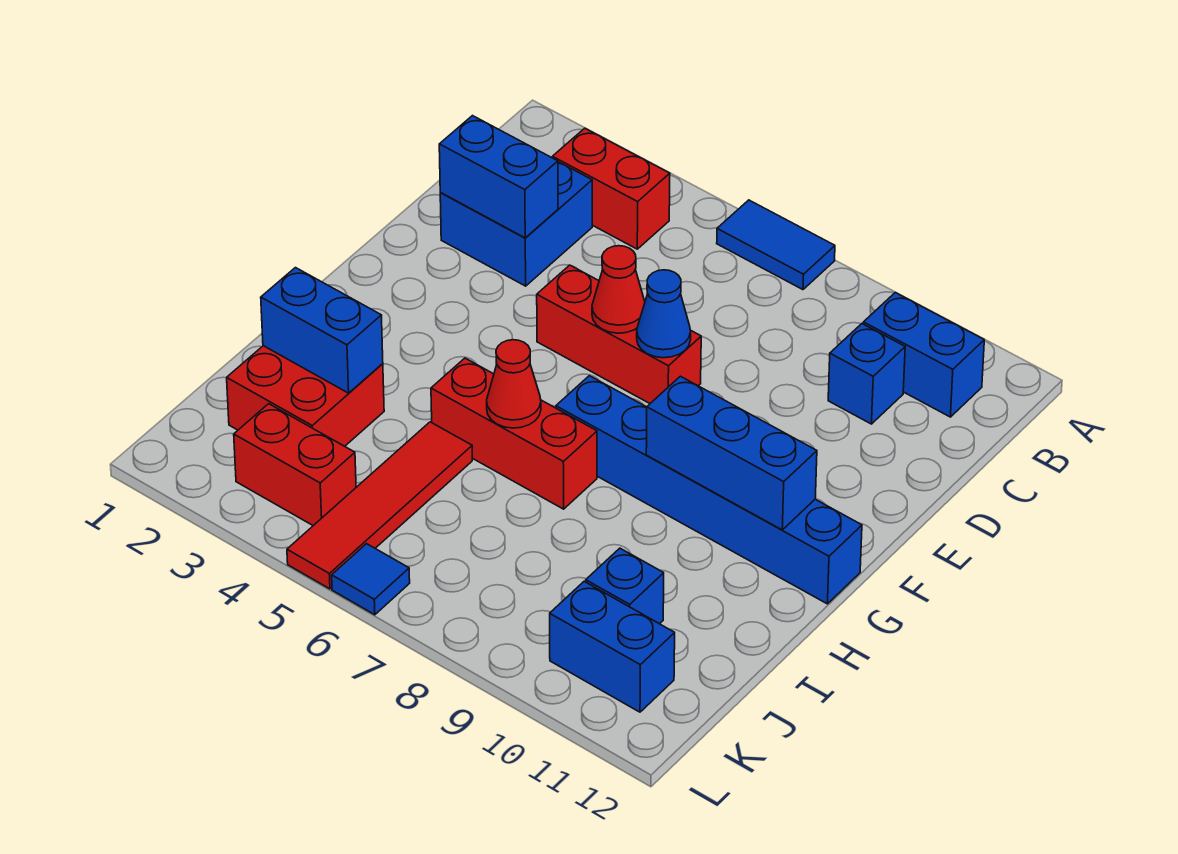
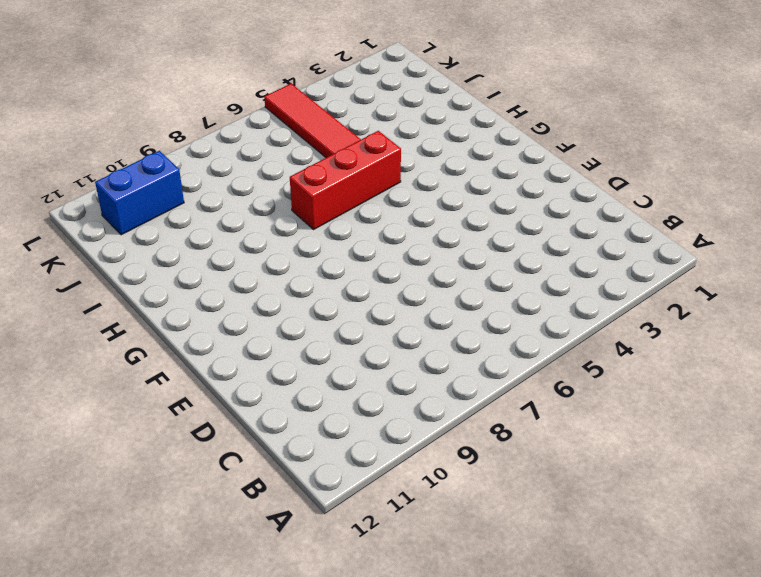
none -> blue 1x2 tile [717,200,835,290]
none -> red 1x2 brick [552,128,670,249]
none -> blue 1x2 brick [863,293,984,417]

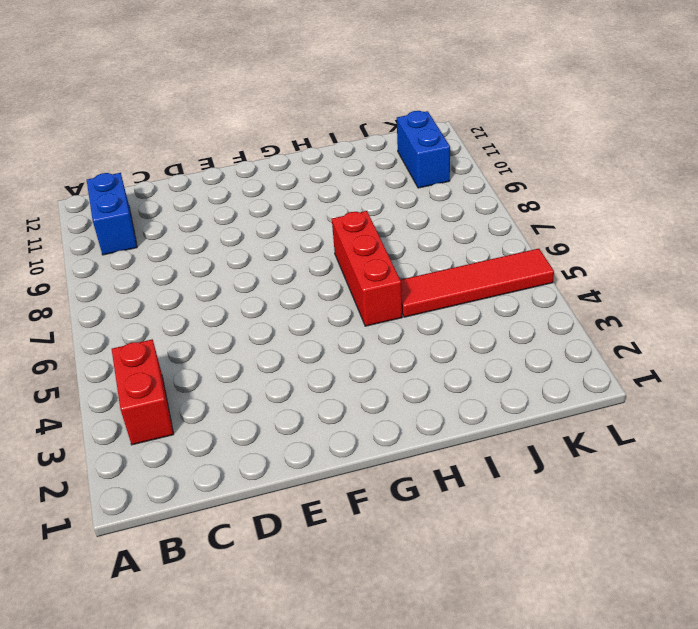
none -> blue 1x2 tile [717,200,835,290]
none -> blue 2x2 brick [440,162,592,286]
none -> blue 1x1 brick [828,324,905,424]

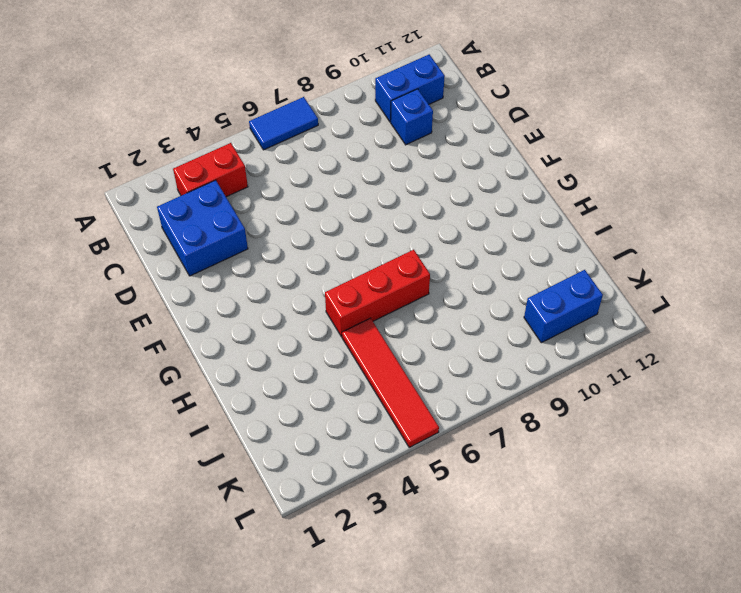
none -> red 1x3 brick [537,265,701,403]
none -> blue 1x6 brick [556,376,862,604]
none -> red 2x2 brick [227,346,384,446]

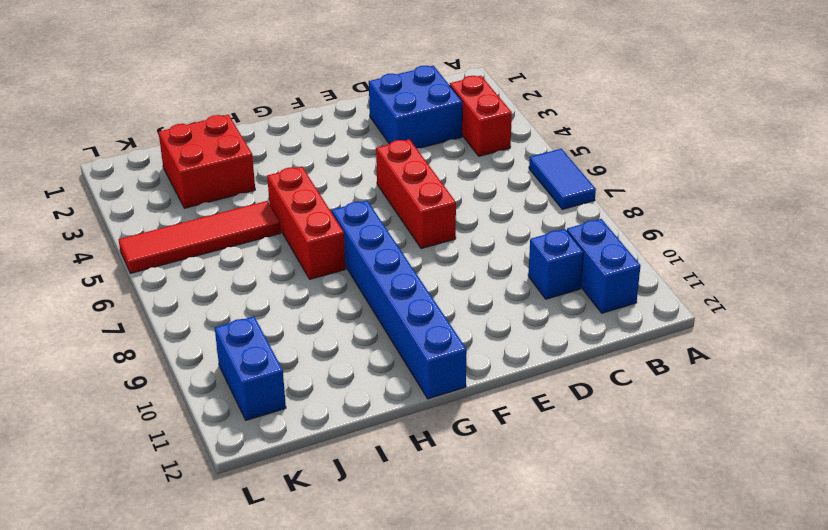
none -> blue 1x1 brick [586,548,664,624]
none -> red 1x2 brick [234,404,356,526]
none -> blue 1x1 tile [332,544,410,615]

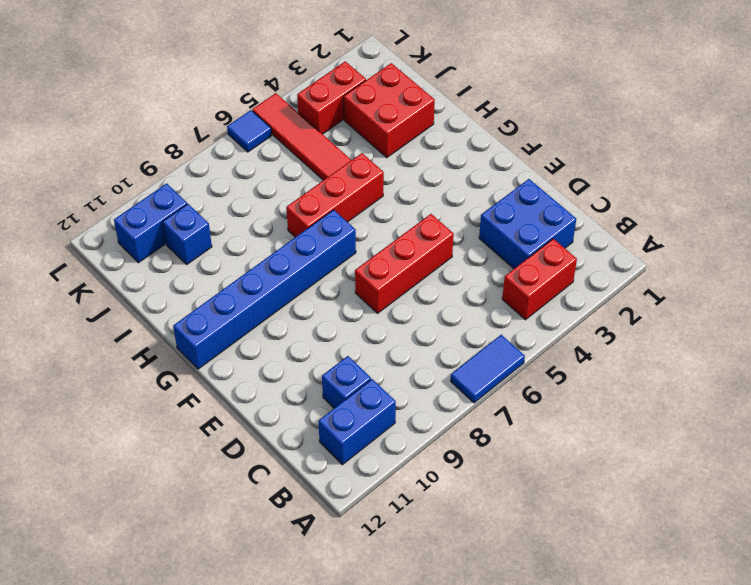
none -> blue 1x2 brick [439,116,558,238]
none -> red 1x1 cone [592,246,645,333]
none -> blue 1x1 cone [637,270,691,358]

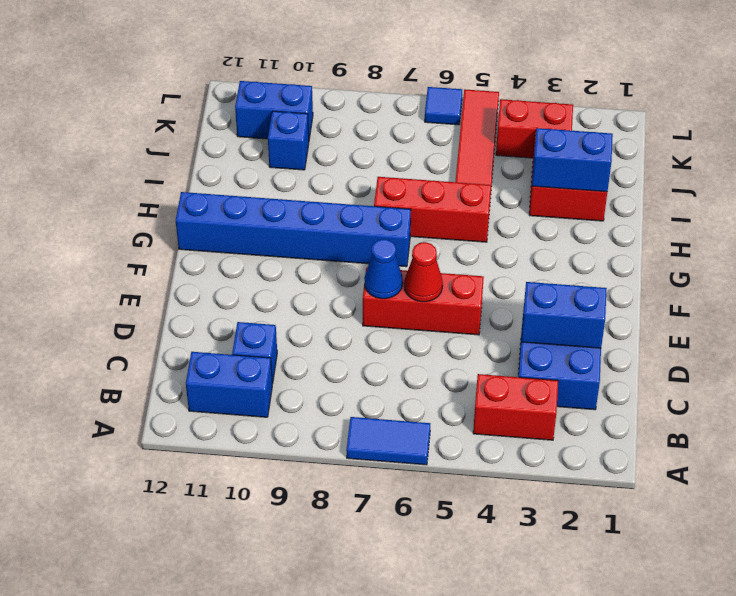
none -> blue 1x3 brick [646,376,817,530]
none -> red 1x1 cone [487,340,541,428]

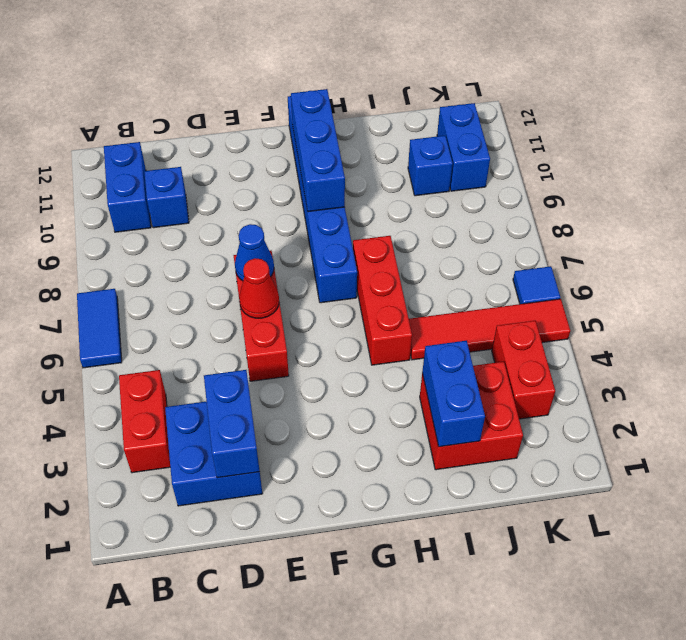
none -> red 1x1 cone [487,340,541,428]

